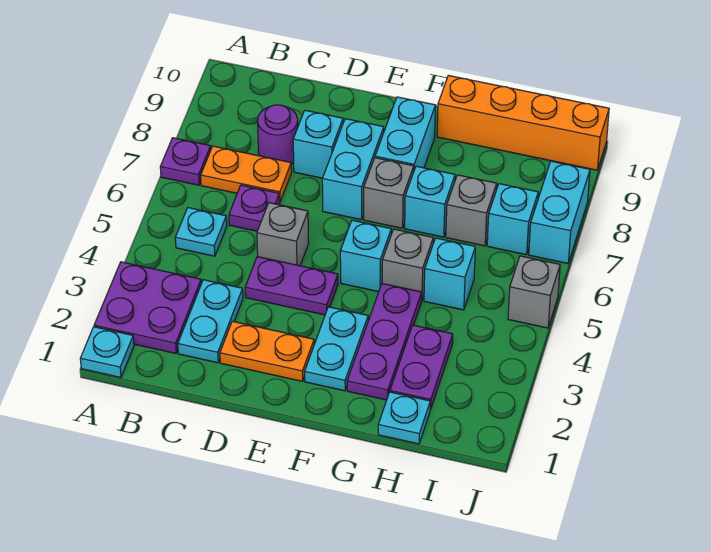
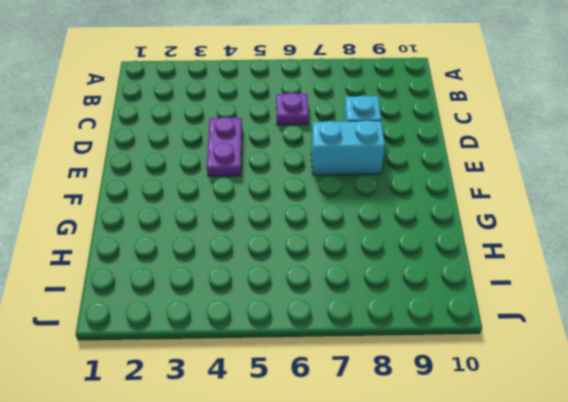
none -> cyan 1x1 plate [80,327,134,378]
none -> purple 2x2 plate [94,262,201,353]
none -> purple 1x1 plate [160,138,211,185]

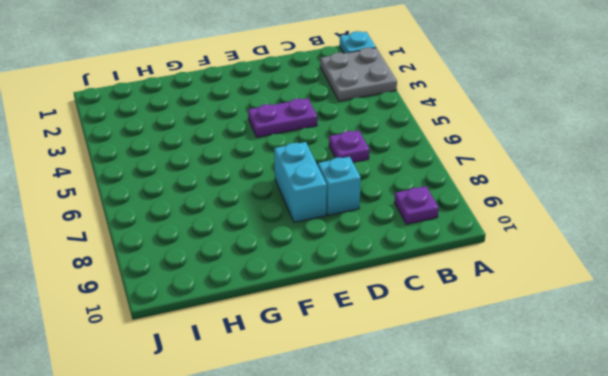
grey 2x2 plate [320,48,397,101] -> purple 2x2 plate [94,262,201,353]
purple 1x1 plate [394,186,439,224] -> purple 1x1 plate moved to [160,138,211,185]
none -> cyan 1x1 plate [175,208,227,256]
none -> orange 1x2 plate [201,146,291,202]
none -> cyan 1x2 plate [178,280,243,363]

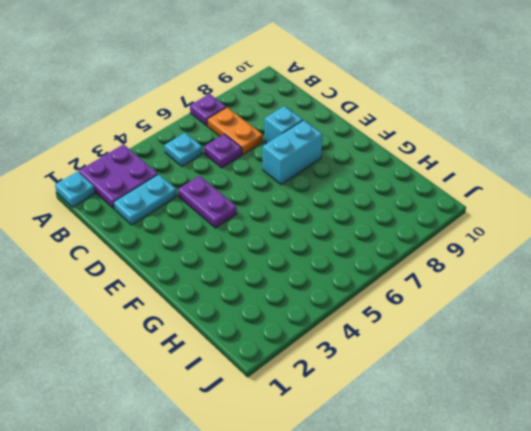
none -> purple 1x1 round brick [258,105,298,164]
none -> orange 1x2 plate [220,321,314,381]
none -> grey 1x1 brick [257,203,309,266]

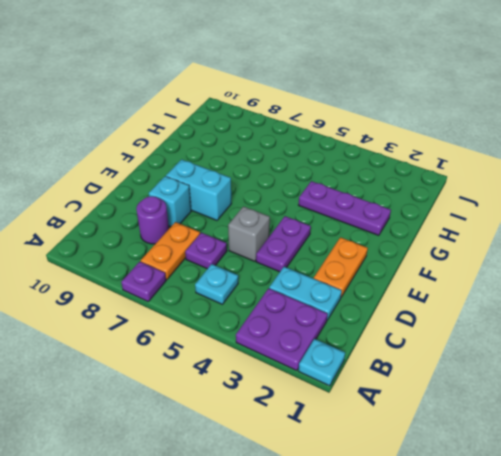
none -> cyan 1x2 plate [305,307,368,391]
none -> cyan 1x1 brick [340,220,391,292]
none -> grey 1x1 brick [364,158,414,228]

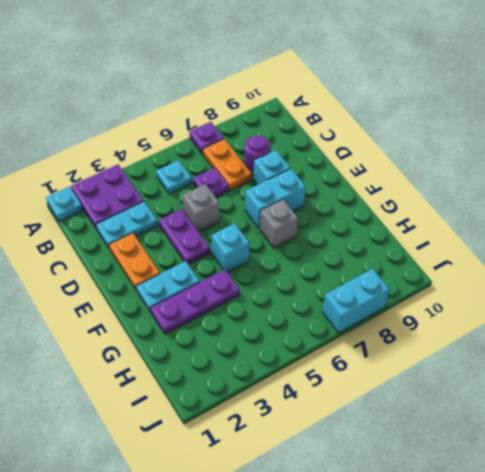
none -> cyan 1x2 brick [375,97,436,169]
none -> grey 1x1 brick [382,229,433,301]
none -> cyan 1x1 brick [405,166,455,237]

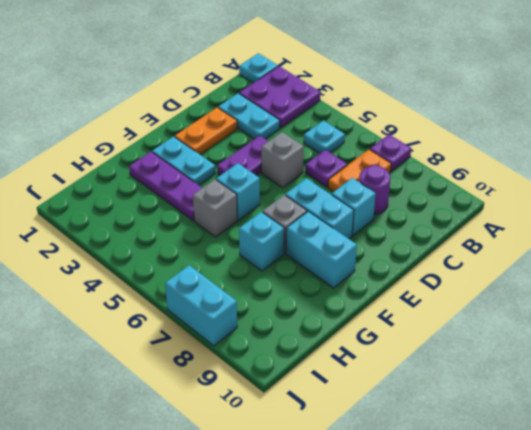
none -> orange 1x4 brick [437,75,609,170]
none -> cyan 1x1 plate [378,392,430,444]
none -> purple 1x2 plate [390,325,453,409]

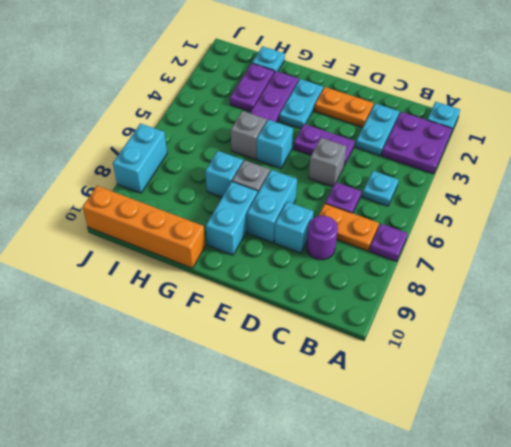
none -> cyan 1x1 brick [424,238,475,310]
none -> grey 1x1 brick [446,175,497,246]
none -> cyan 1x1 brick [487,184,538,255]

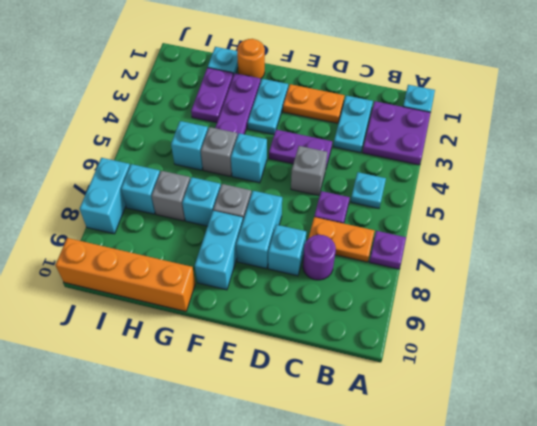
orange 1x1 round brick [237,39,265,79] -> none
none -> grey 1x1 brick [508,256,560,328]

